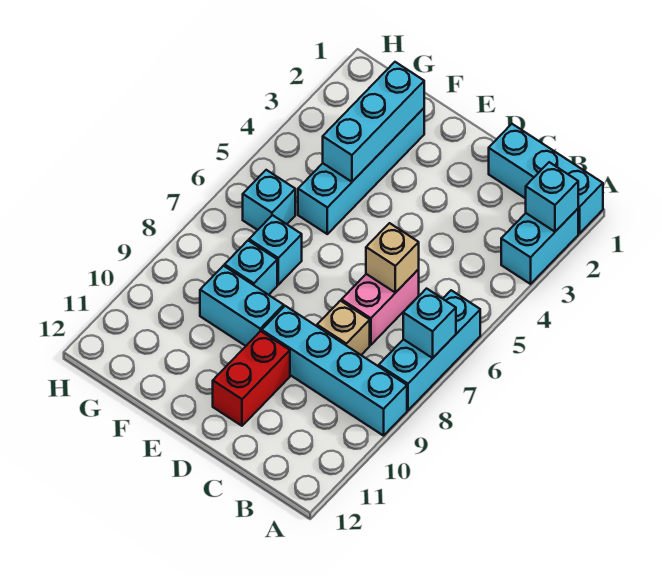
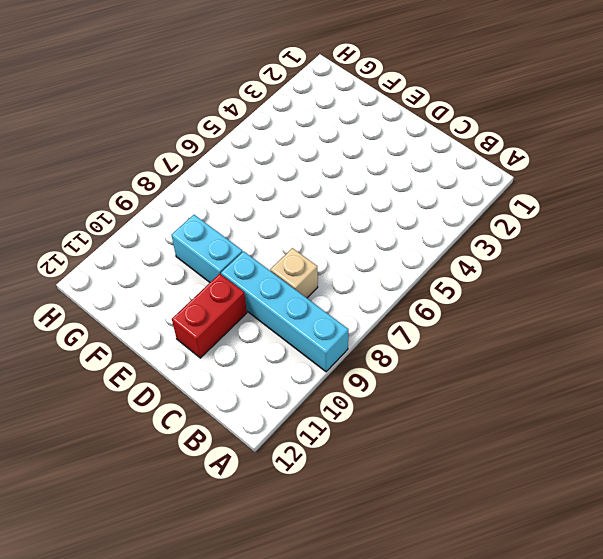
none -> cyan 1x3 brick [489,124,603,233]
none -> cyan 1x2 brick [501,209,578,284]
none -> cyan 1x3 brick [379,290,480,410]

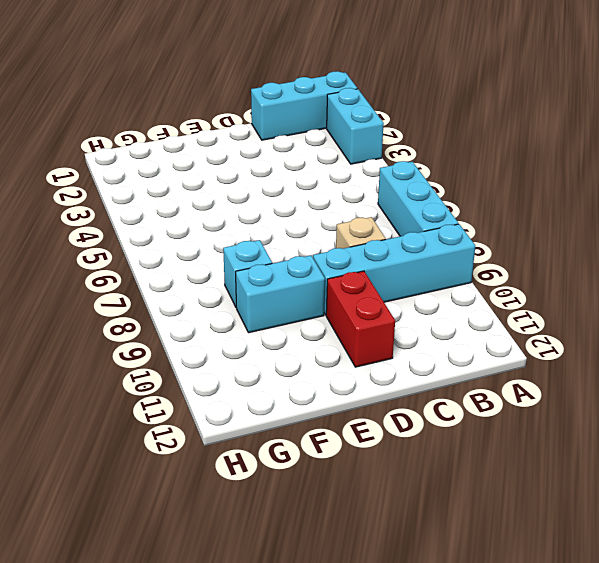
none -> pink 1x2 brick [342,269,419,345]
none -> cyan 1x4 brick [298,108,424,234]
none -> cyan 1x1 brick [249,215,302,285]

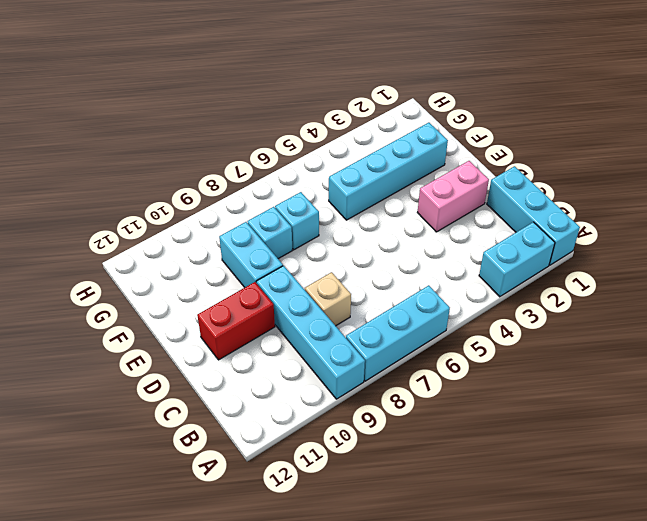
pink 1x2 brick [418,161,489,232] -> pink 1x2 brick moved to [342,269,419,345]
none -> cyan 1x1 brick [243,170,295,230]
none -> cyan 1x1 brick [526,162,578,232]
none -> cyan 1x1 brick [403,289,456,358]

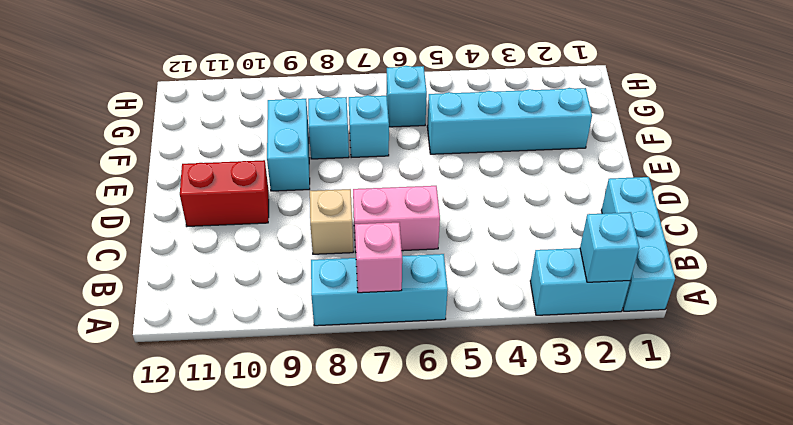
pink 1x1 brick [355,222,402,293] -> cyan 1x1 brick [403,289,456,358]
none -> cyan 1x4 brick [262,306,407,436]
none -> tan 1x1 brick [366,223,419,293]
none -> cyan 1x3 brick [323,62,424,182]

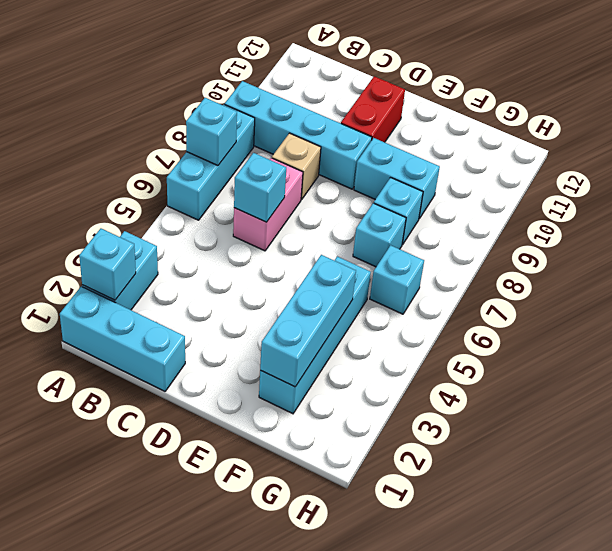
cyan 1x1 brick [234,153,286,222] -> tan 1x1 brick [366,223,419,293]

